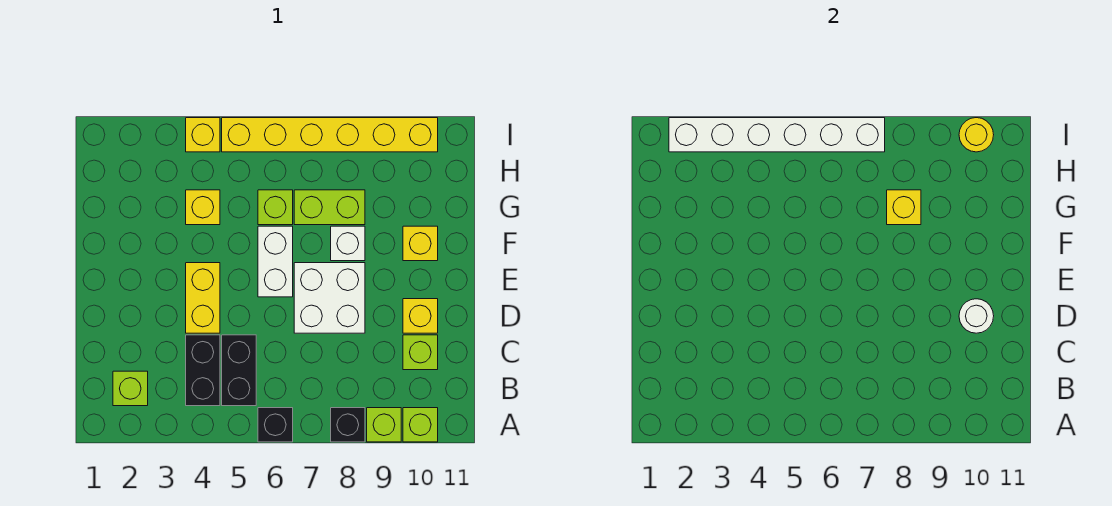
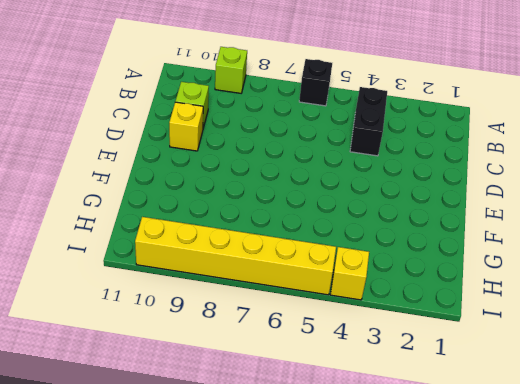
none -> black 1x1 brick [331,408,365,442]
none -> lime 1x1 brick [403,408,438,442]
none -> lime 1x1 brick [113,371,148,406]

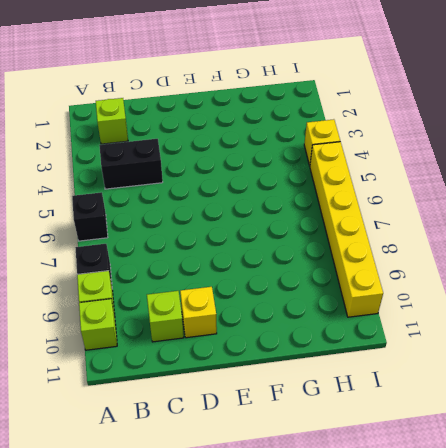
none -> black 1x2 brick [222,335,256,406]
none -> yellow 1x2 brick [186,263,220,333]
none -> white 2x2 brick [294,263,365,333]

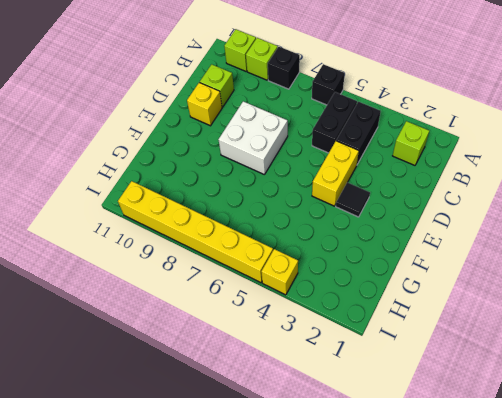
black 1x1 tile [336,182,370,217] -> none
none -> white 1x2 brick [258,226,293,297]
none -> white 1x1 brick [331,226,365,261]
none -> yellow 1x1 brick [403,226,438,261]

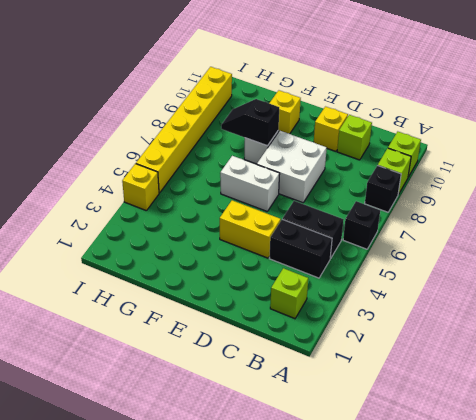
black 1x2 slope [221,99,279,146] -> yellow 1x1 brick [887,190,921,225]
none -> yellow 1x1 brick [186,190,220,225]
none -> lime 1x1 brick [258,190,293,225]
none -> lime 1x2 brick [294,190,365,225]

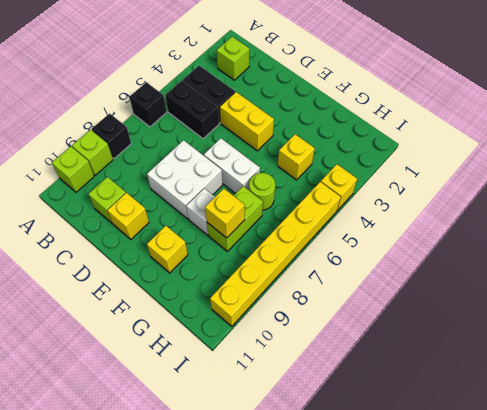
lime 1x1 round brick [249,173,275,210] -> lime 1x1 brick [258,190,293,225]
none -> white 1x1 round brick [959,299,994,333]
none -> white 1x6 brick [669,118,885,152]
none -> yellow 1x1 round brick [959,118,994,152]

